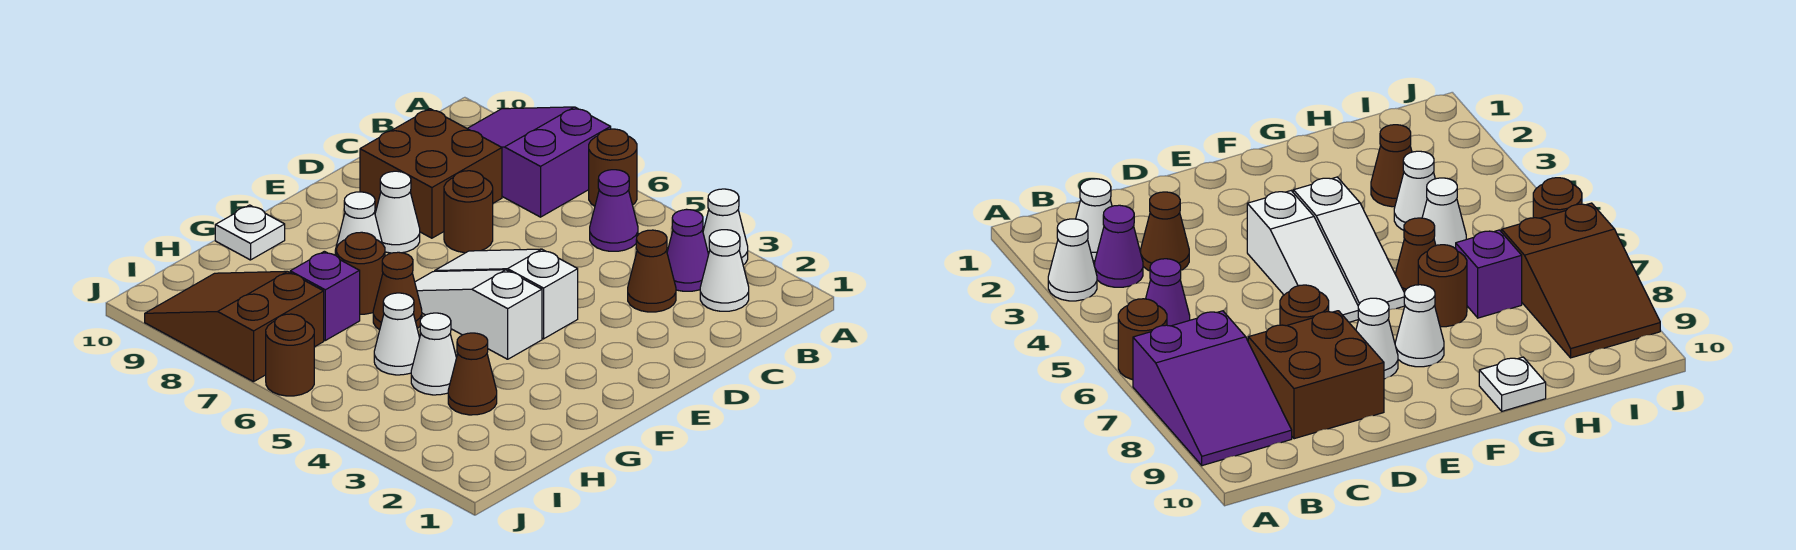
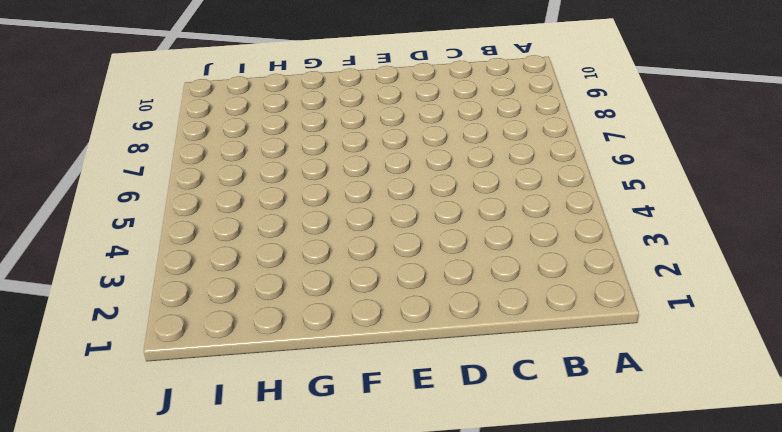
none -> white 1x1 cone [703,189,748,265]
none -> brown 1x1 round brick [589,129,637,206]
none -> purple 2x3 slope [467,107,611,217]

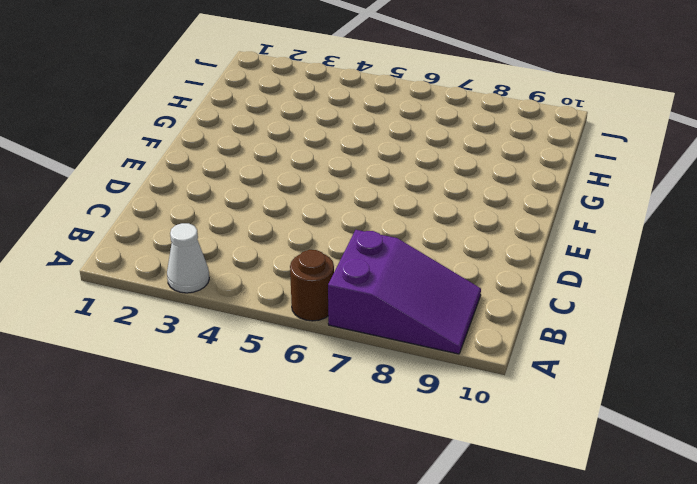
none -> white 1x1 cone [700,230,749,311]
none -> purple 1x1 cone [667,210,709,291]
none -> purple 1x1 cone [590,170,638,251]

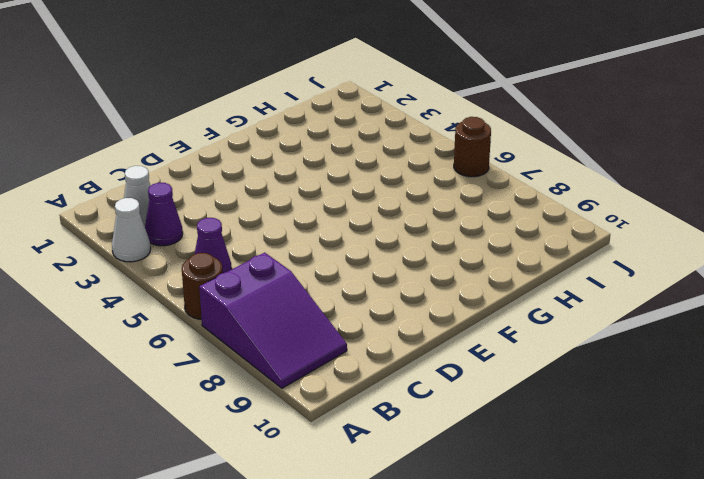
none -> brown 1x1 cone [628,230,676,312]
none -> brown 2x2 brick [360,109,502,238]
none -> brown 1x1 round brick [444,171,493,253]

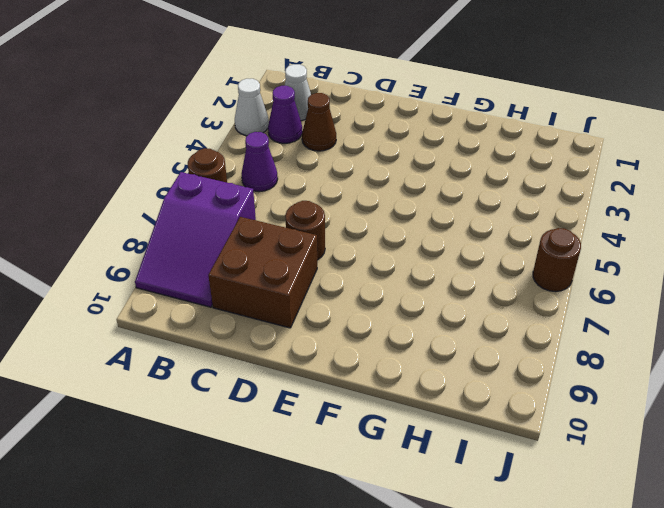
none -> white 1x3 slope [435,249,578,339]
none -> white 1x1 cone [375,171,420,253]
none -> white 1x3 slope [415,270,542,359]

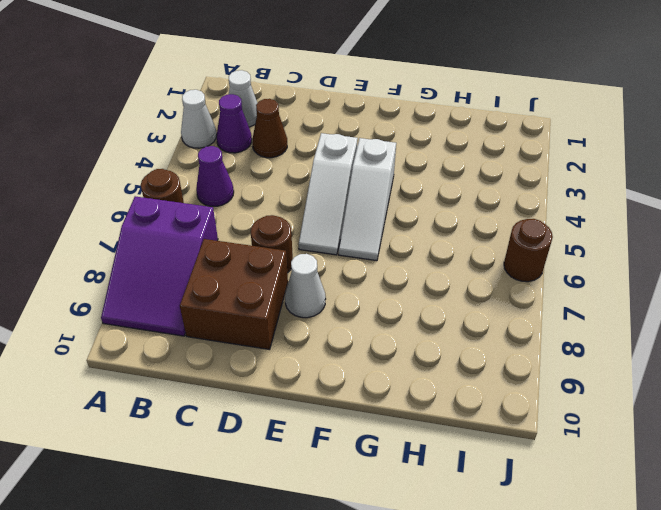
none -> white 1x1 cone [335,192,382,255]
none -> brown 1x1 cone [373,252,422,330]
none -> brown 1x1 round brick [336,232,385,314]

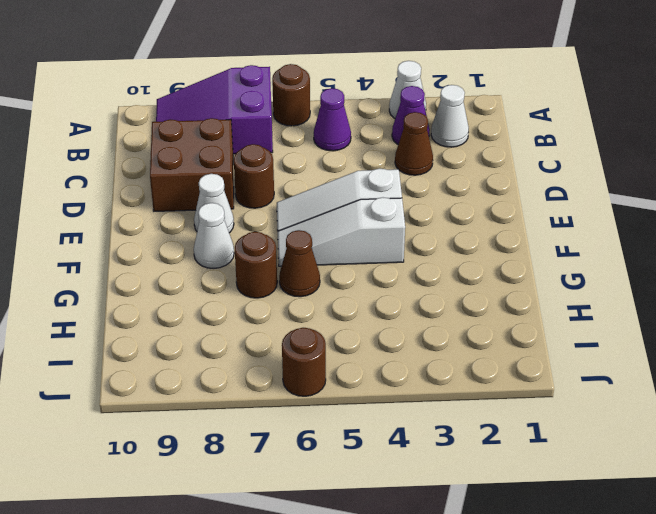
none -> white 1x1 plate [215,205,285,260]
none -> brown 1x1 cone [448,333,497,415]
none -> white 1x1 cone [411,313,456,395]

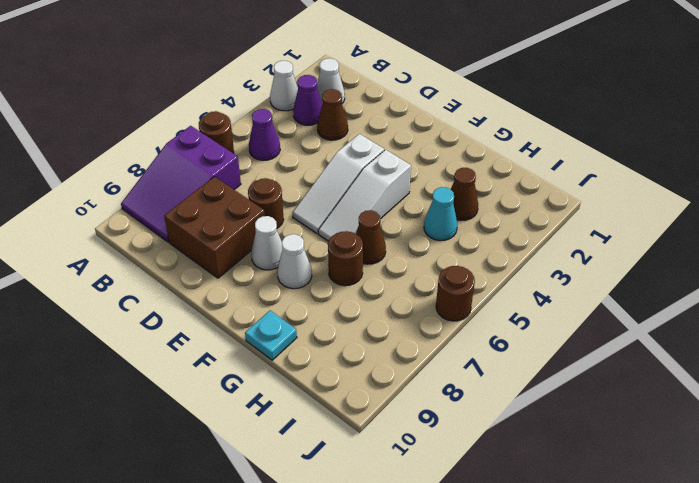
cyan 1x1 plate [245,311,297,360] -> white 1x1 plate [215,205,285,260]
cyan 1x1 cone [424,187,457,241] -> white 1x1 cone [411,313,456,395]
none -> white 1x1 cone [374,293,420,375]
none -> purple 1x1 brick [290,251,360,340]
none -> brown 2x3 slope [145,271,324,382]

